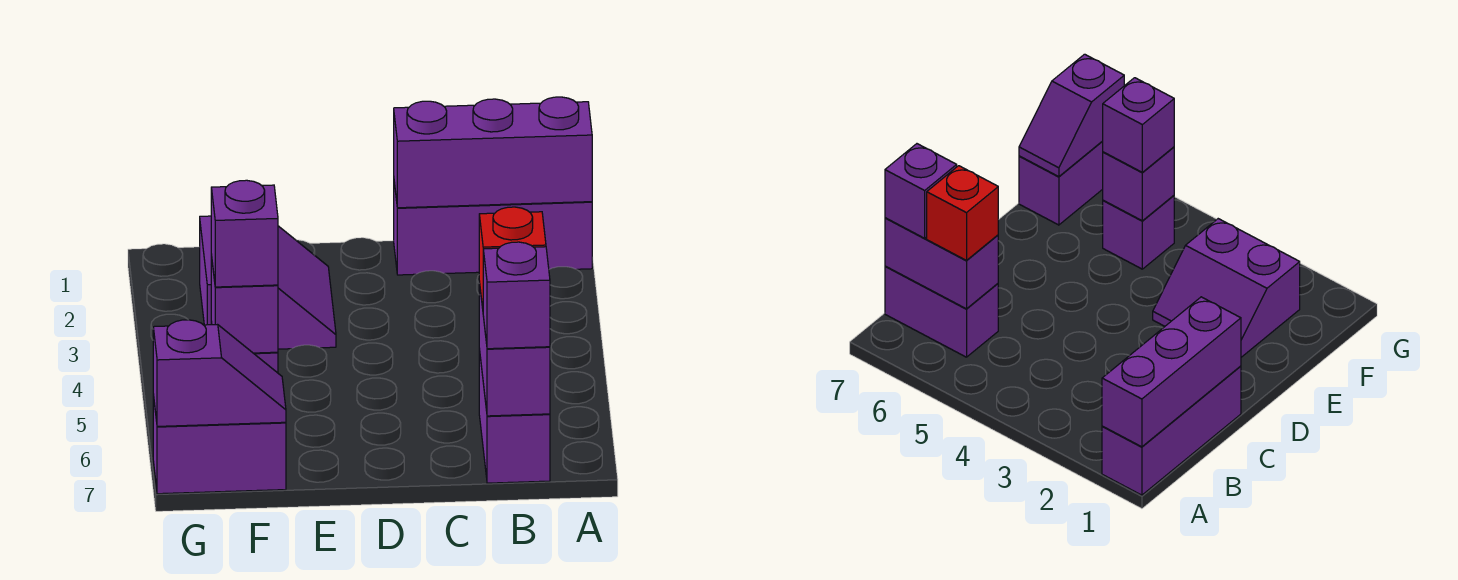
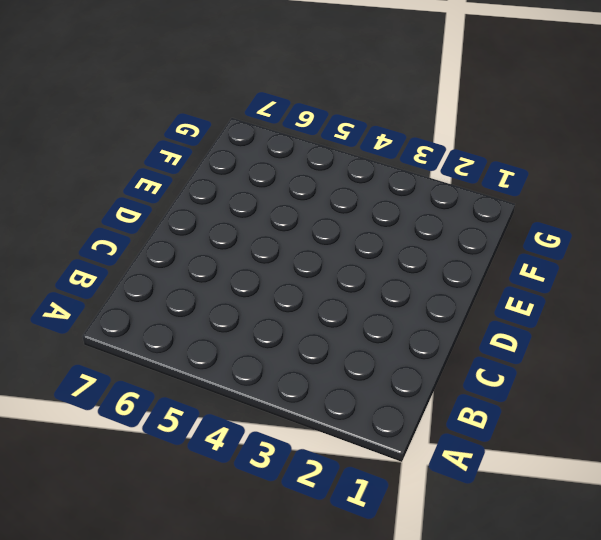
none -> purple 1x3 brick [394,183,592,275]
none -> purple 1x2 brick [479,349,550,483]
none -> purple 2x2 slope [200,216,336,349]

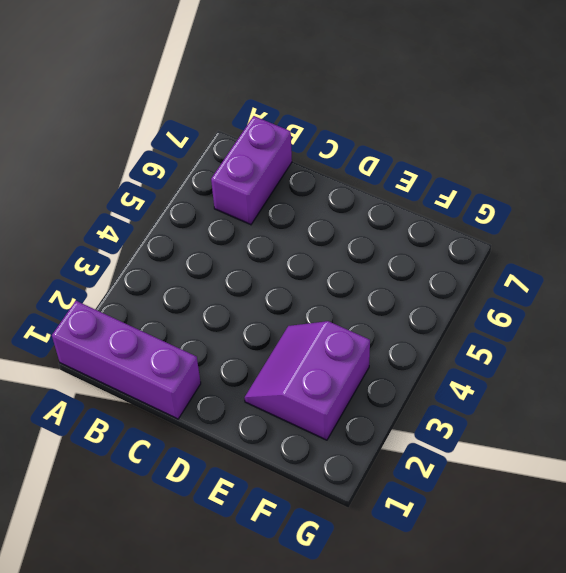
none -> purple 1x1 brick [1103,196,1174,269]
none -> purple 1x2 brick [153,395,286,494]
none -> purple 1x3 brick [394,97,592,208]

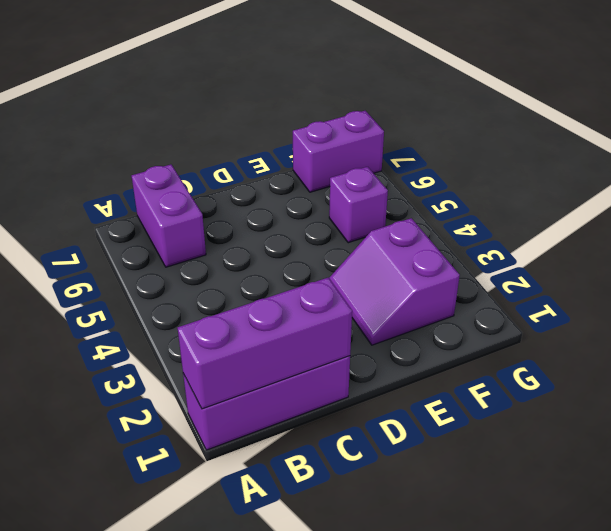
none -> purple 1x2 brick [479,282,550,416]
none -> purple 1x1 brick [211,255,278,353]
none -> purple 1x2 slope [153,320,286,426]

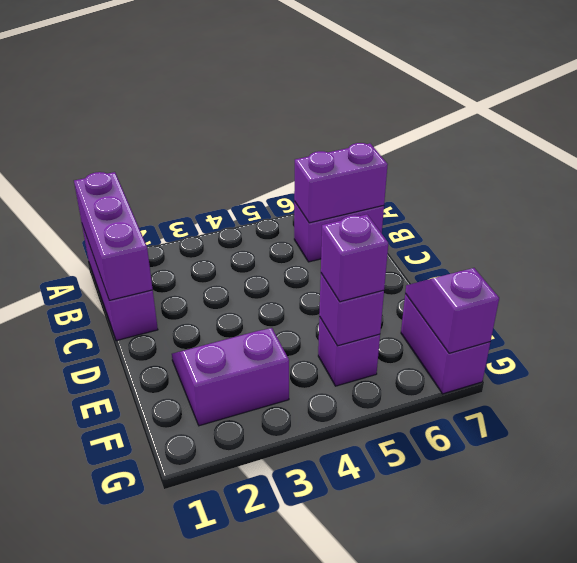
none -> red 1x1 brick [479,207,546,308]
none -> purple 1x1 brick [483,242,550,349]

